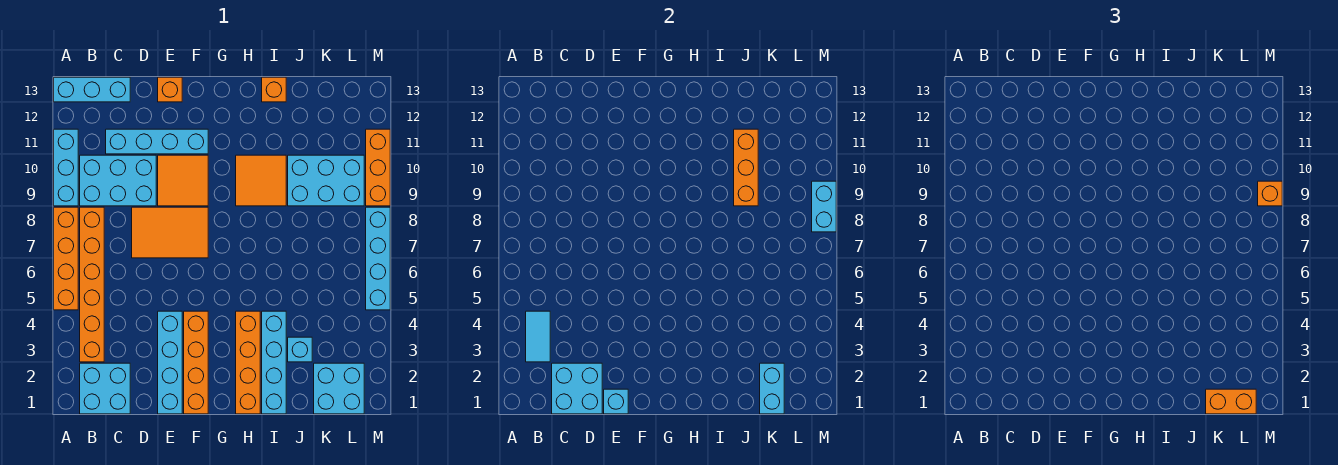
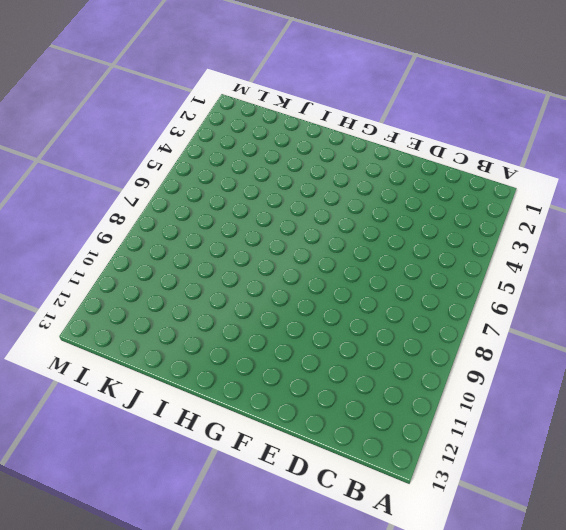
none -> orange 1x4 brick [54,207,78,310]
none -> cyan 1x3 brick [54,129,78,206]
none -> cyan 1x3 brick [54,77,130,102]

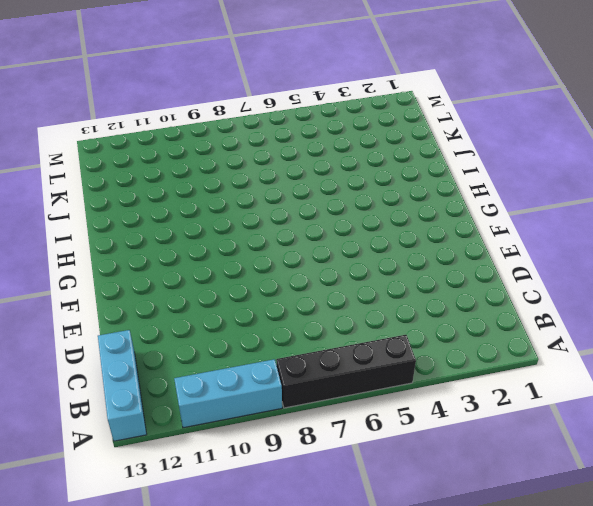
black 1x4 brick [276,335,416,408] -> orange 1x4 brick [54,207,78,310]
none -> cyan 2x2 brick [80,363,130,414]
none -> orange 1x6 brick [80,207,104,362]
none -> cyan 2x3 brick [80,155,156,206]

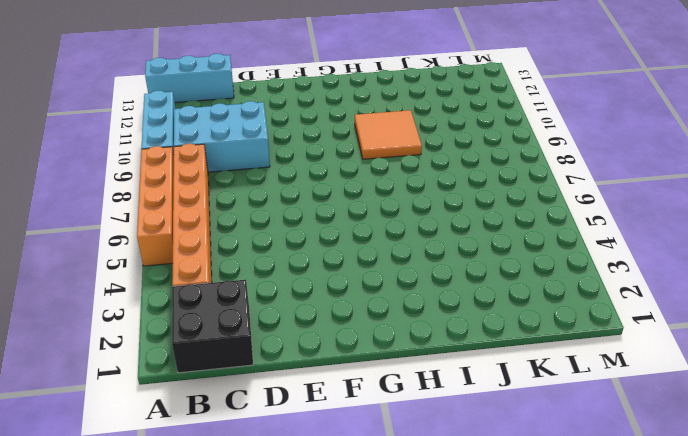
black 2x2 brick [172,280,253,373] -> cyan 2x2 brick [80,363,130,414]
none -> cyan 1x4 brick [106,129,208,154]
none -> orange 2x3 tile [132,207,208,258]
none -> cyan 1x4 brick [158,311,182,414]

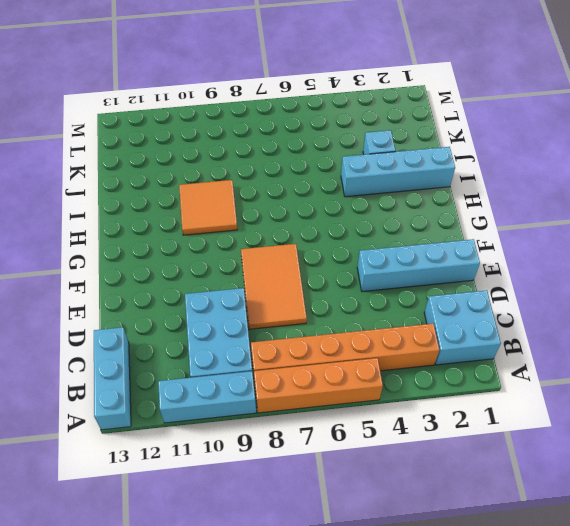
none -> cyan 1x4 brick [106,129,208,154]
none -> orange 2x2 tile [158,155,208,206]
none -> orange 1x1 brick [158,77,182,102]

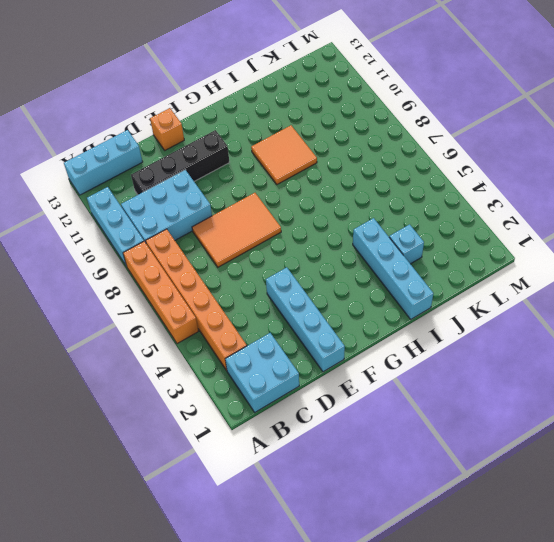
black 1x4 brick [131,130,229,195] -> cyan 1x4 brick [106,129,208,154]
none -> orange 2x2 tile [158,155,208,206]
none -> orange 1x4 brick [184,311,208,414]
none -> orange 1x4 brick [236,311,260,414]

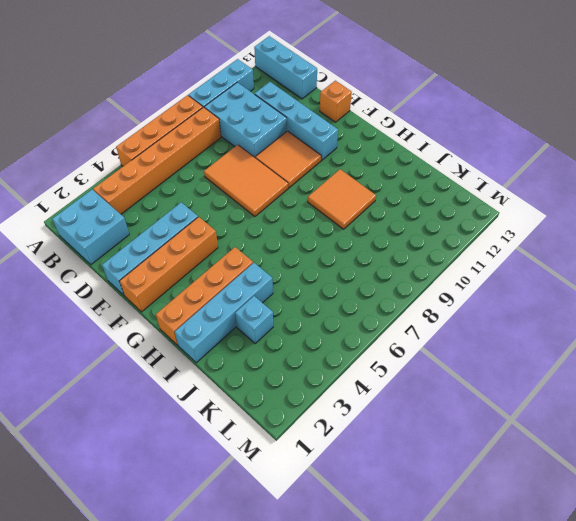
none -> orange 1x1 brick [262,77,286,102]
none -> cyan 2x3 brick [288,155,364,206]
none -> cyan 2x2 brick [314,363,364,414]

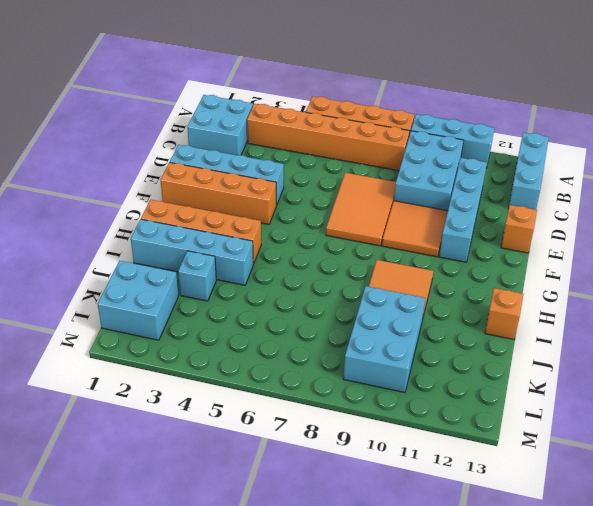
none -> cyan 1x4 brick [366,207,390,310]
none -> orange 1x3 brick [366,129,390,206]
none -> cyan 1x2 tile [526,311,550,362]

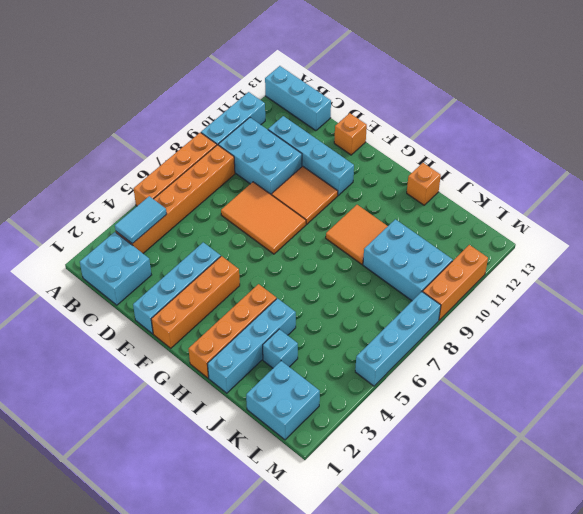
none -> cyan 2x2 brick [552,363,602,414]
none -> cyan 1x1 brick [604,389,628,414]
none -> orange 1x3 brick [734,129,758,206]

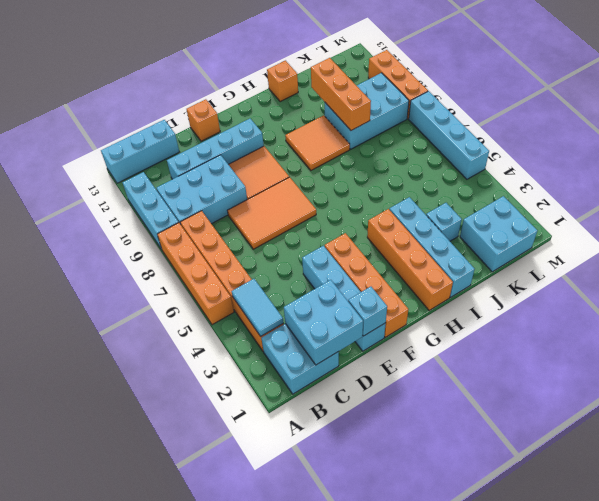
none -> cyan 1x2 brick [760,363,784,414]
none -> cyan 1x2 brick [812,181,836,232]
none -> orange 1x2 brick [1206,389,1256,414]

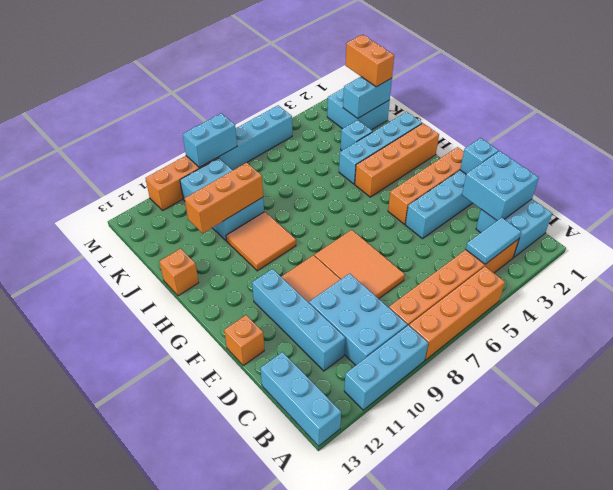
none -> orange 1x1 brick [1258,181,1282,206]

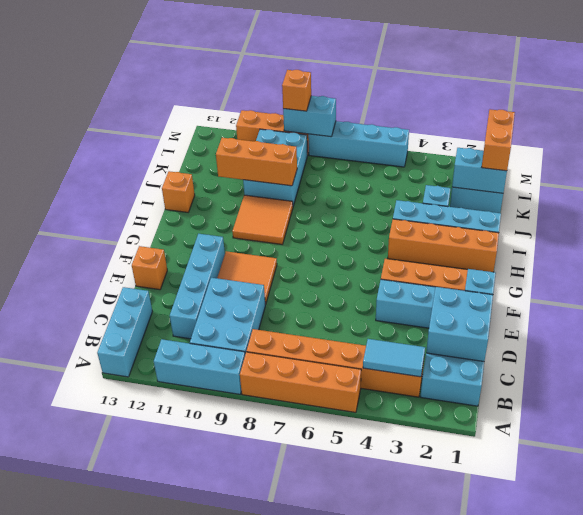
none -> orange 2x3 tile [132,207,208,258]

